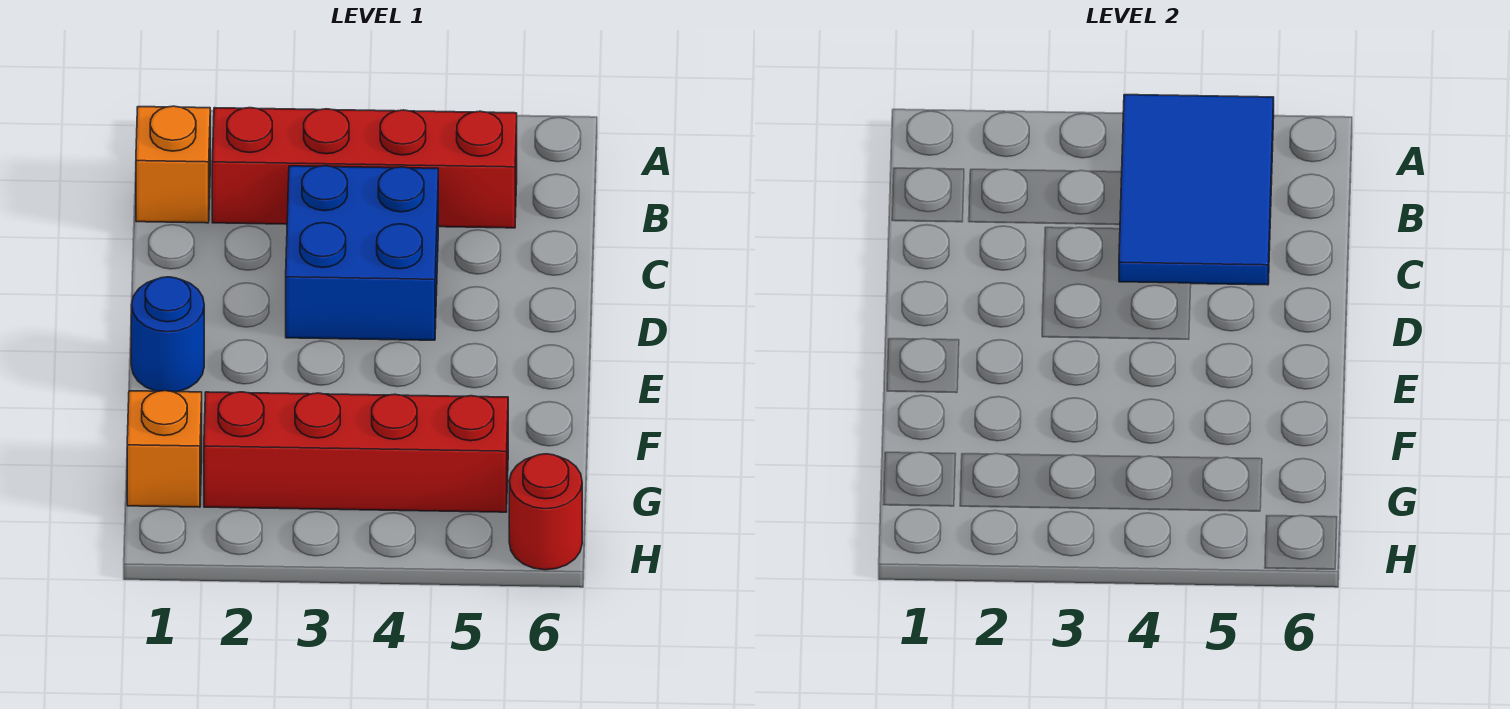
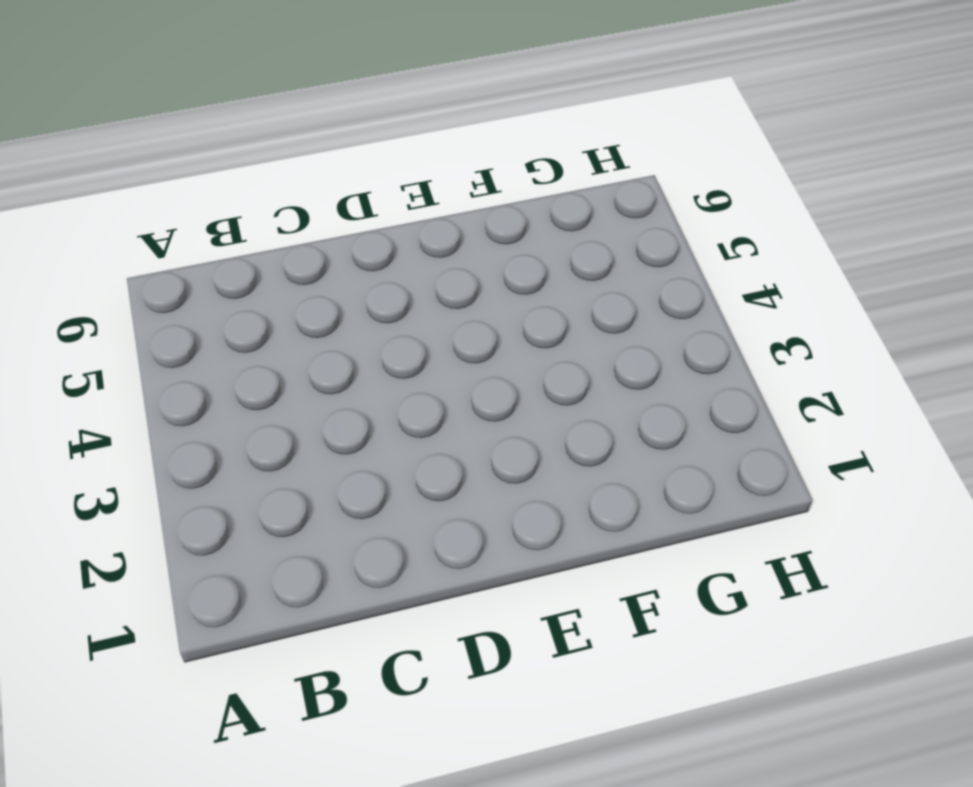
none -> orange 1x1 brick [136,106,210,223]
none -> red 1x4 brick [212,108,517,228]

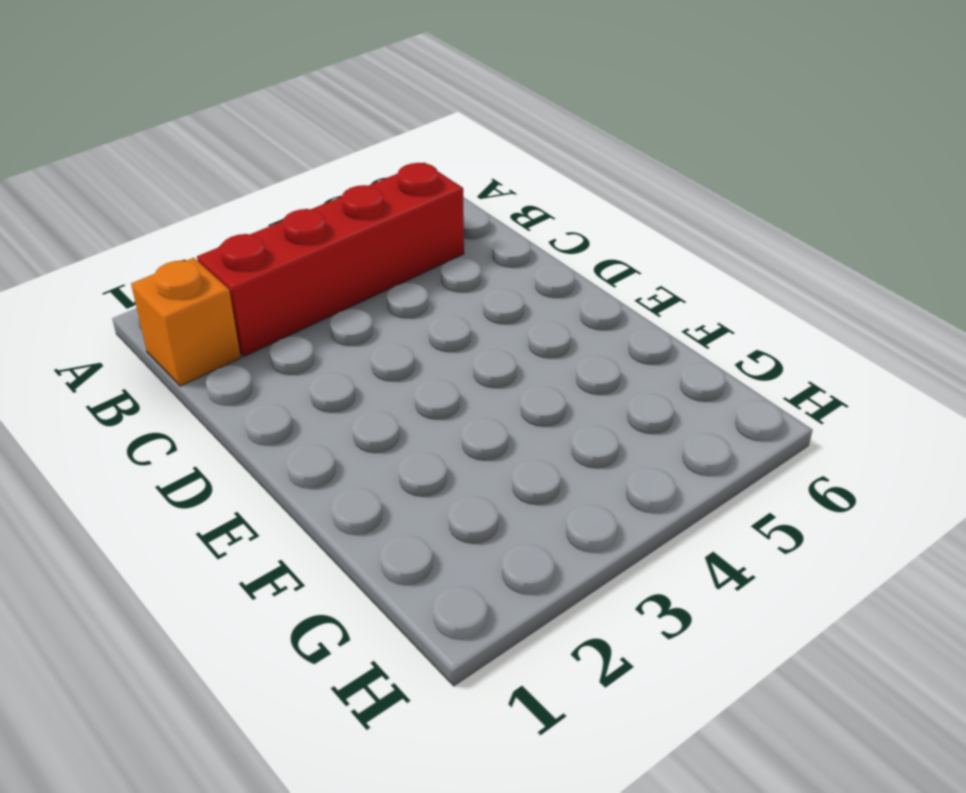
none -> blue 2x2 brick [286,166,438,340]
none -> blue 1x1 round brick [131,277,204,392]

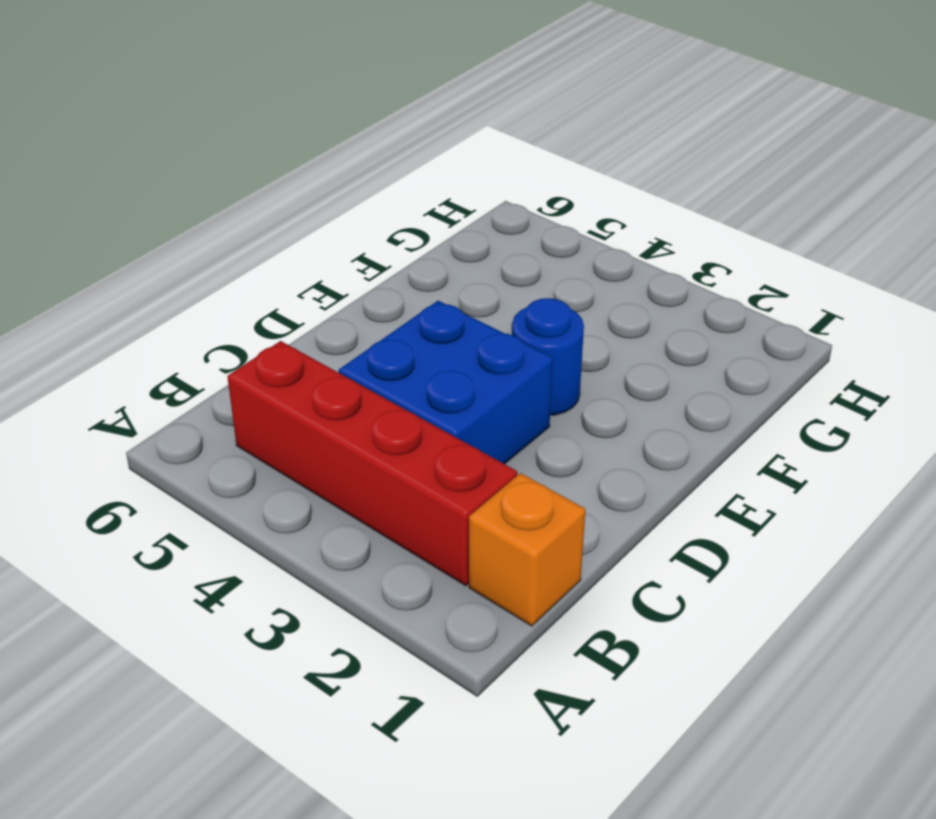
blue 1x1 round brick [512,298,584,415] -> blue 1x1 round brick moved to [131,277,204,392]
none -> orange 1x1 brick [127,391,202,507]
none -> red 1x4 brick [204,392,508,512]

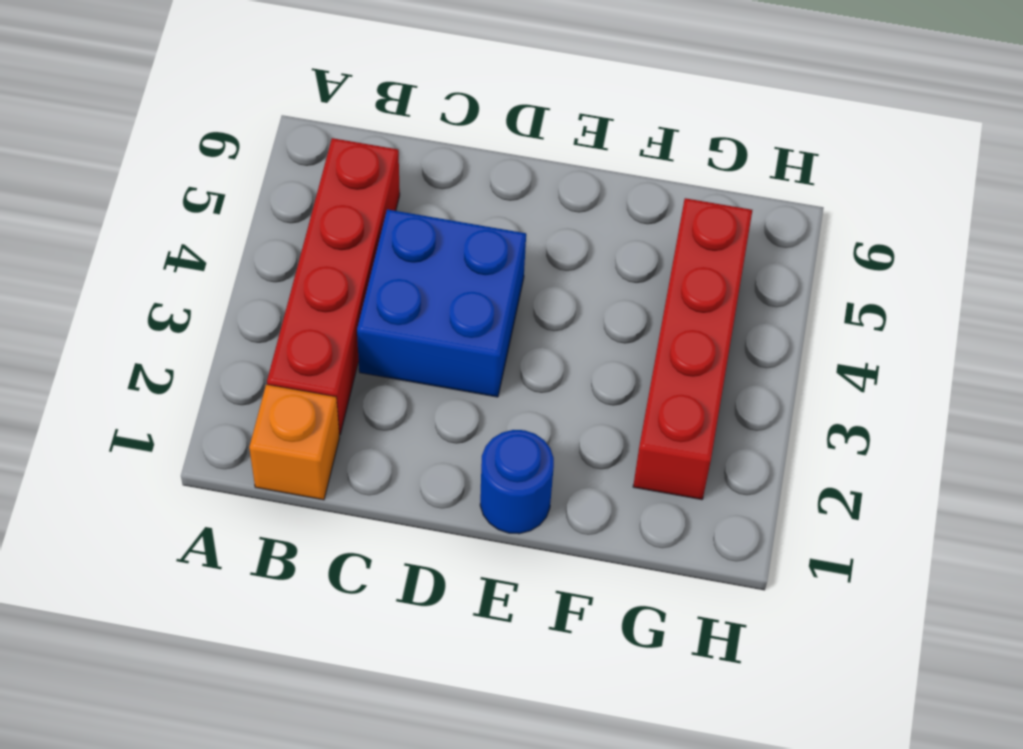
none -> orange 1x1 brick [127,391,202,507]
none -> red 1x1 round brick [509,454,582,570]

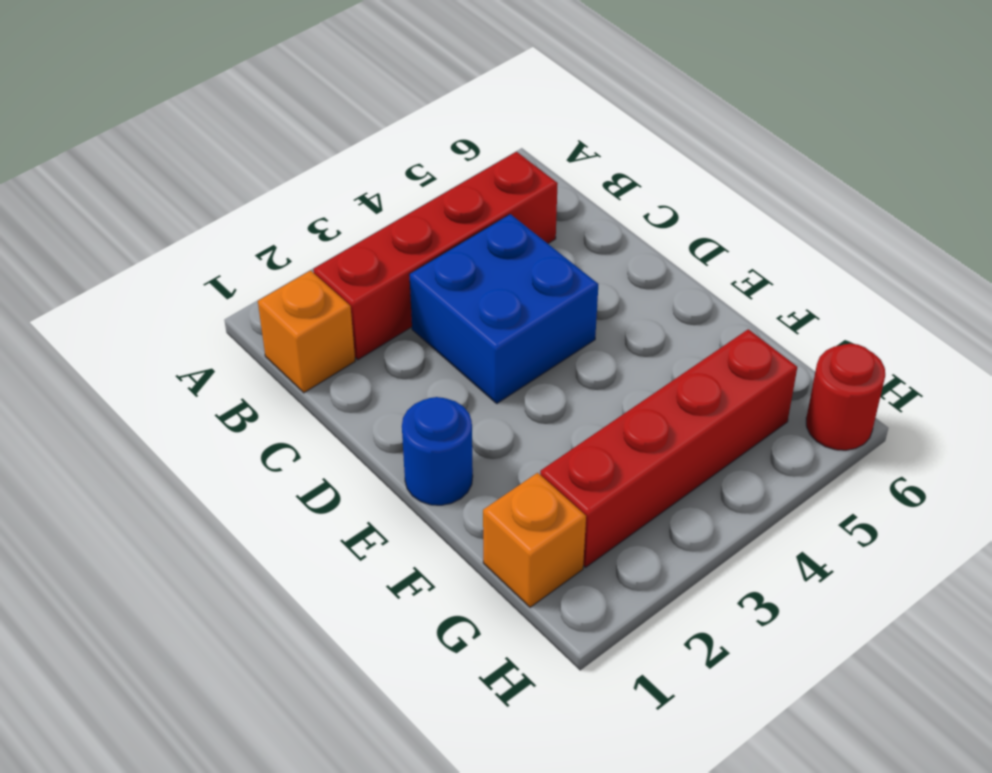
none -> blue 2x3 tile [1119,95,1274,285]

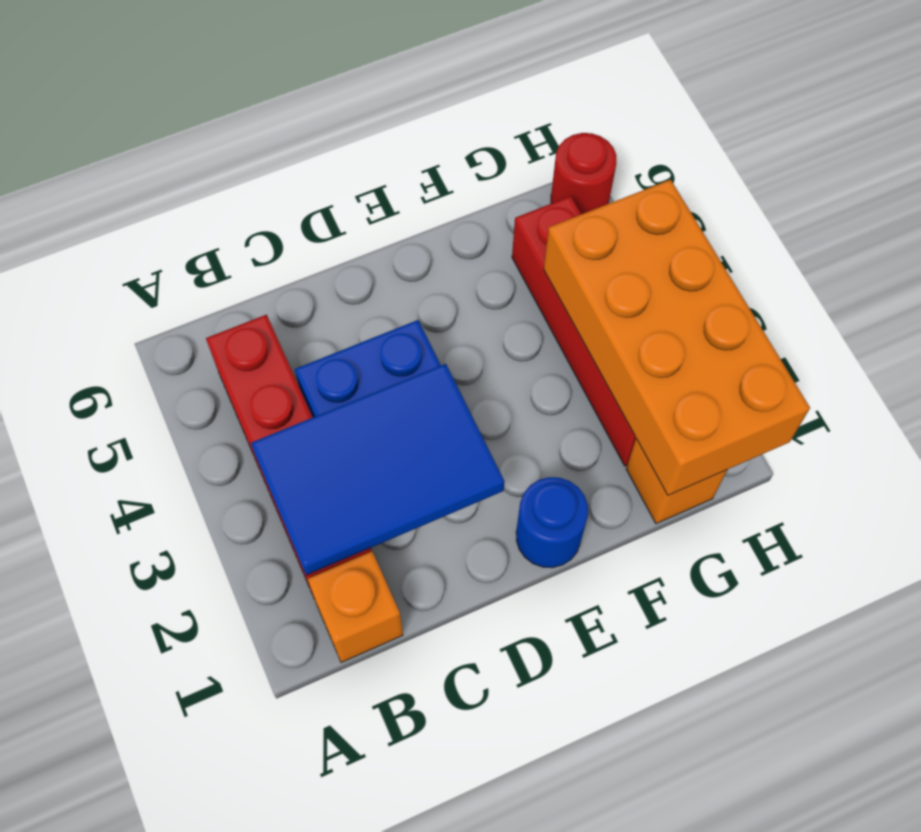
blue 2x3 tile [251,364,505,575] -> blue 2x3 tile moved to [1119,95,1274,285]
orange 2x4 brick [544,180,810,495] -> none

